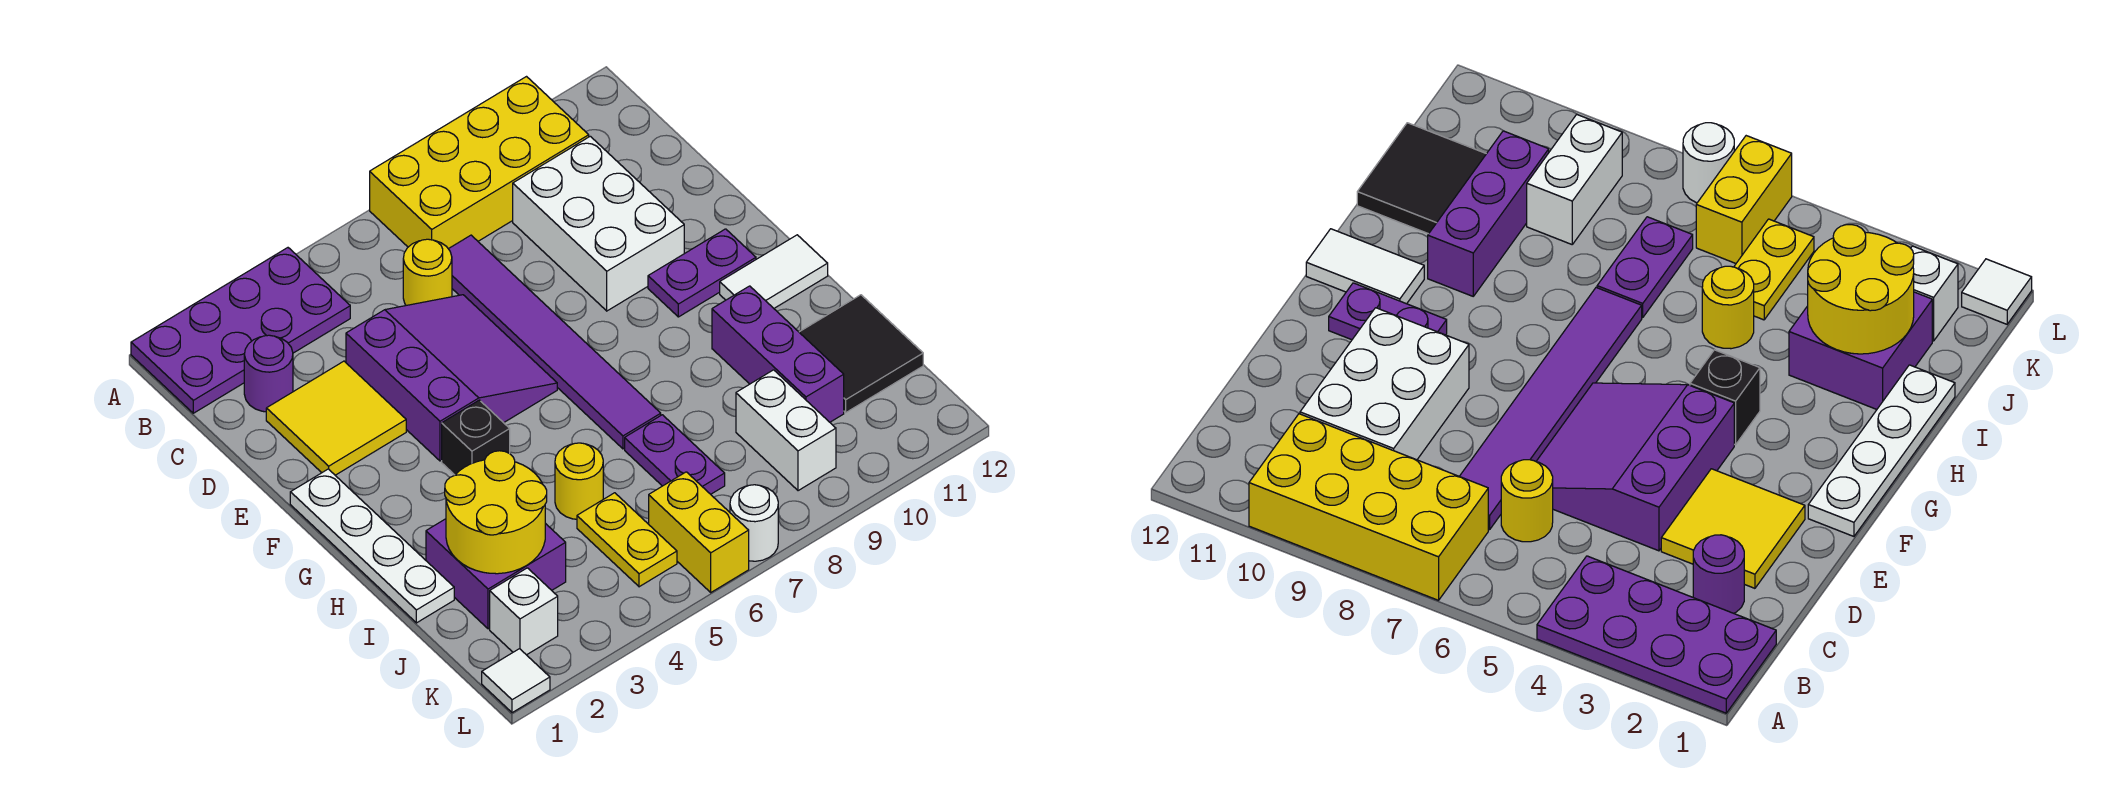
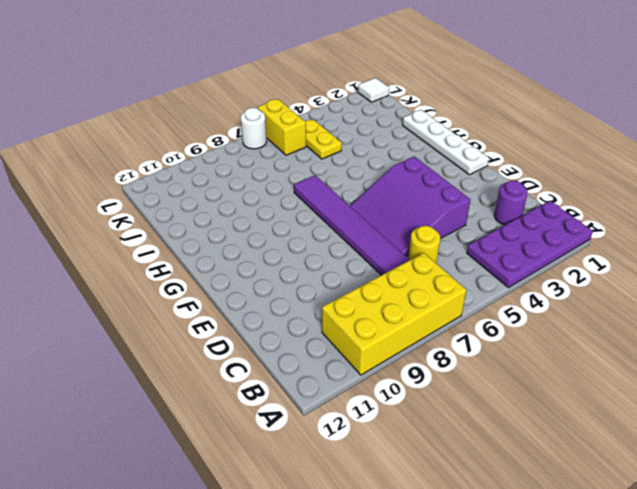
none -> white 2x3 brick [513,136,684,311]
none -> yellow 2x2 tile [266,361,406,475]
none -> purple 1x2 plate [648,229,756,317]

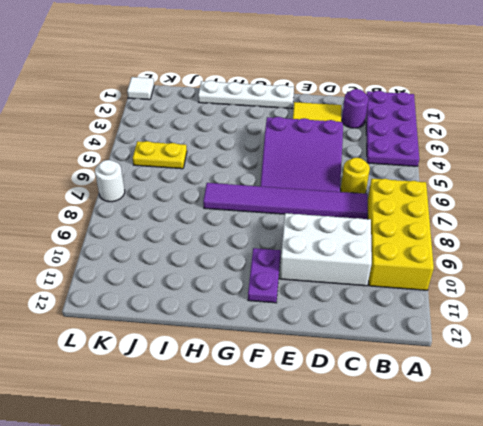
none -> black 1x1 brick [442,400,510,475]
none -> white 1x2 tile [720,235,828,308]
none -> purple 1x3 brick [712,286,844,422]

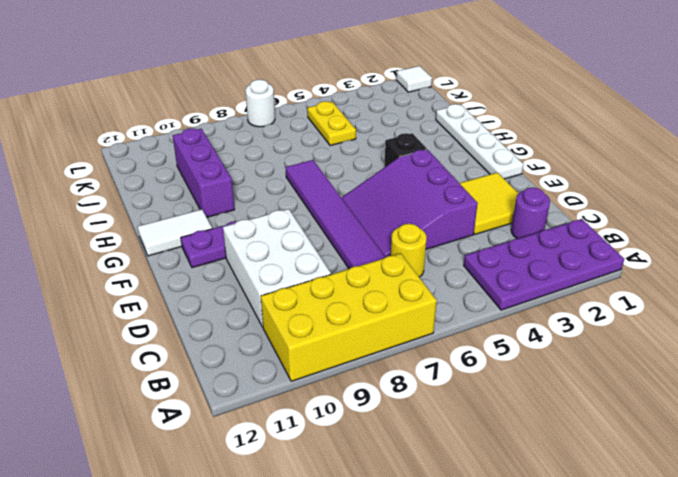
none -> purple 2x2 brick [426,519,566,629]
none -> yellow 1x1 round brick [555,443,603,519]
none -> purple 1x2 plate [625,415,725,494]

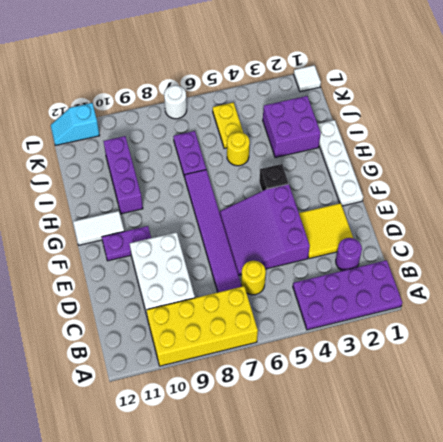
cyan 1x2 slope [51,103,100,145] -> none
none -> black 2x2 tile [799,295,923,412]
none -> white 1x2 brick [736,370,836,491]
none -> white 1x1 brick [490,568,558,655]

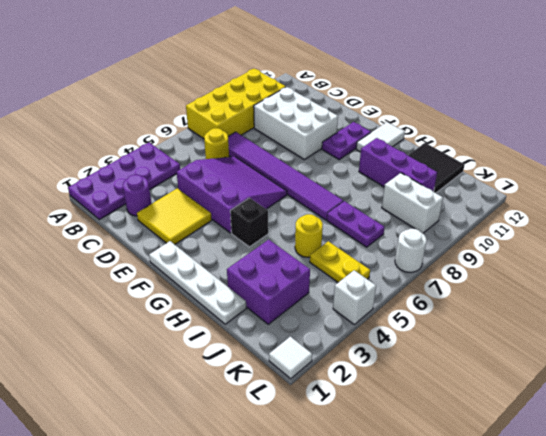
white 1x1 brick [333,270,376,324] -> white 1x1 brick moved to [490,568,558,655]
none -> yellow 1x2 brick [649,472,749,592]
none -> yellow 2x2 round brick [445,451,547,574]

